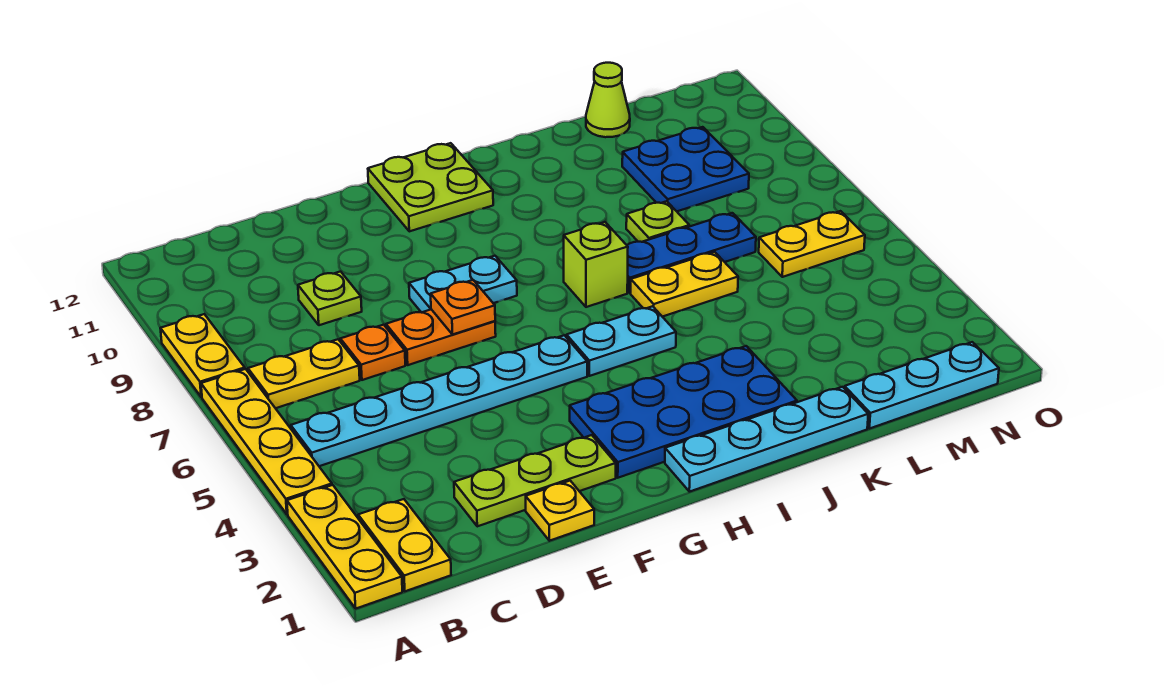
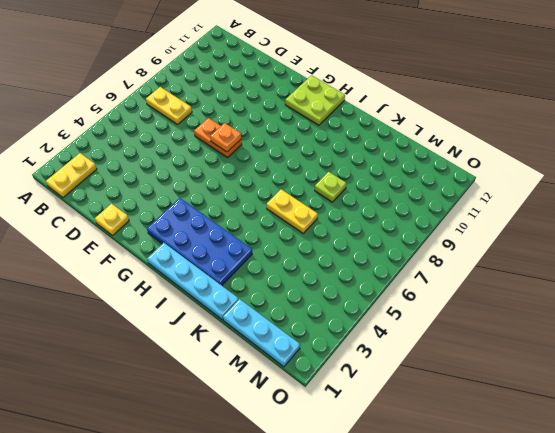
none -> yellow 1x3 plate [287,485,402,608]
none -> yellow 1x4 plate [201,369,332,514]
none -> yellow 1x2 plate [160,314,245,397]

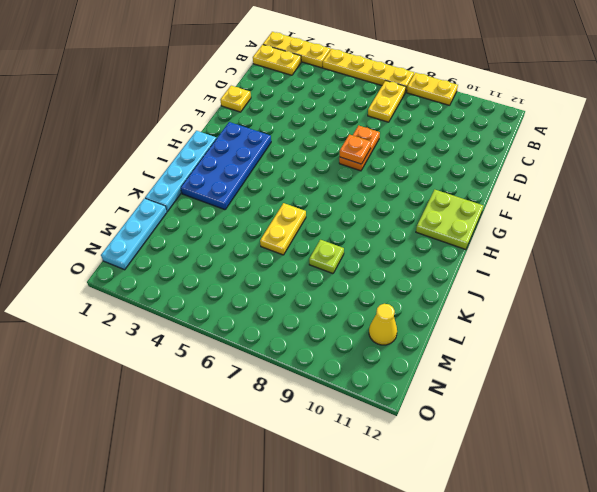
yellow 1x1 cone [369,304,397,345] -> none
none -> cyan 1x6 plate [291,335,587,466]
none -> lime 1x3 plate [454,435,616,526]
none -> orange 1x1 plate [340,325,405,380]

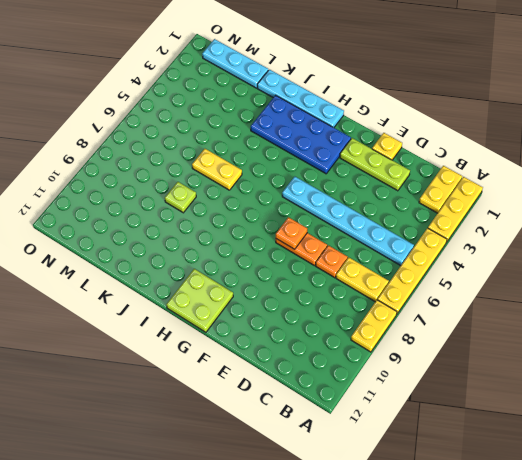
none -> lime 1x1 plate [298,272,362,325]
none -> cyan 1x2 plate [409,256,517,312]
none -> cyan 1x2 plate [567,306,676,376]

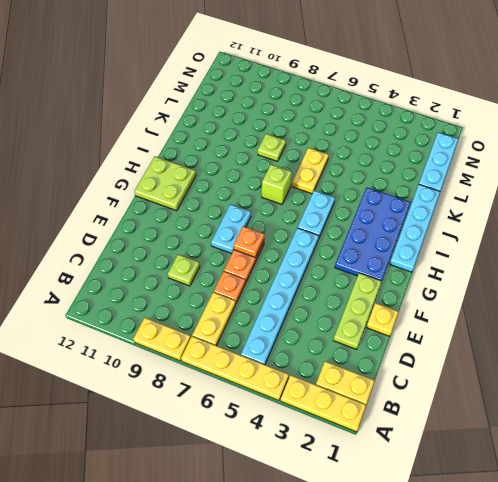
none -> blue 1x3 plate [627,213,756,293]
none -> blue 2x2 plate [622,127,749,211]
none -> lime 1x1 cone [586,63,630,137]

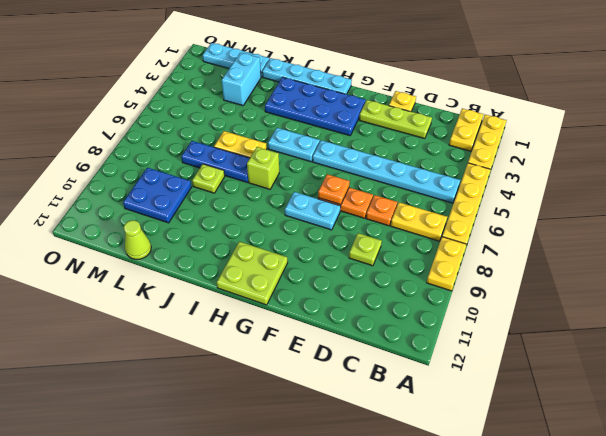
cyan 1x2 brick [222,53,261,106] -> none
none -> yellow 1x2 plate [759,211,865,277]

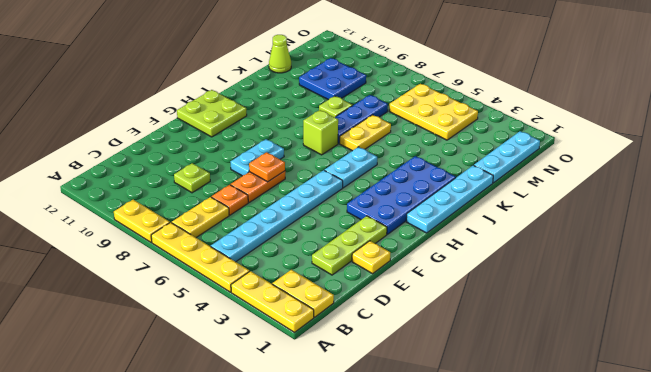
yellow 2x3 plate [389,84,478,140] -> yellow 1x2 plate [759,211,865,277]

